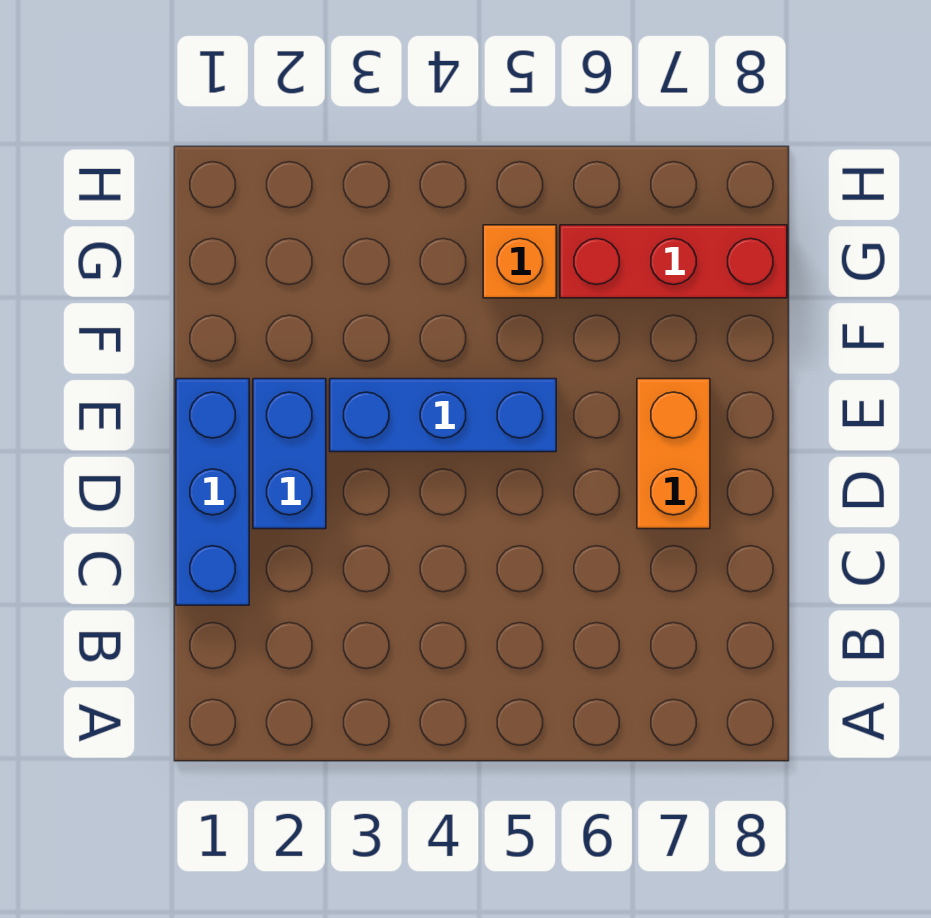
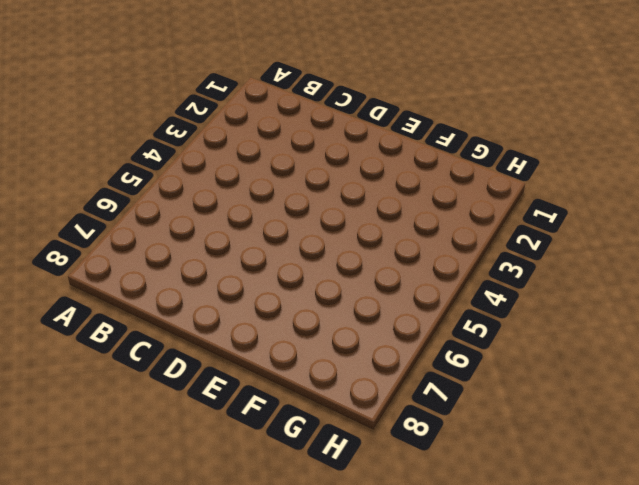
none -> blue 1x3 brick [176,379,249,605]
none -> blue 1x2 brick [253,379,326,529]

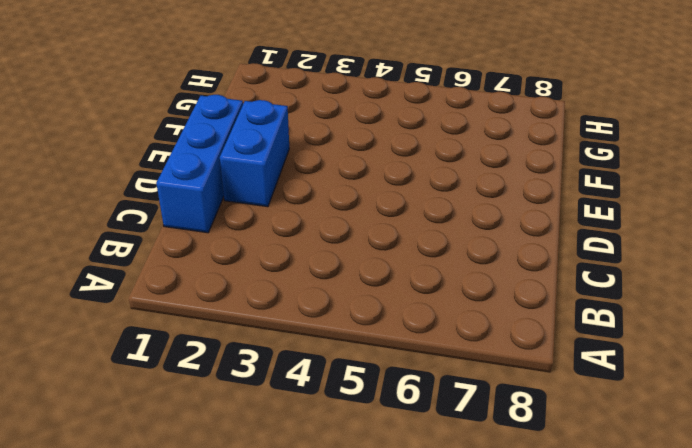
none -> orange 1x2 brick [637,379,710,529]
none -> blue 1x3 brick [330,379,556,452]

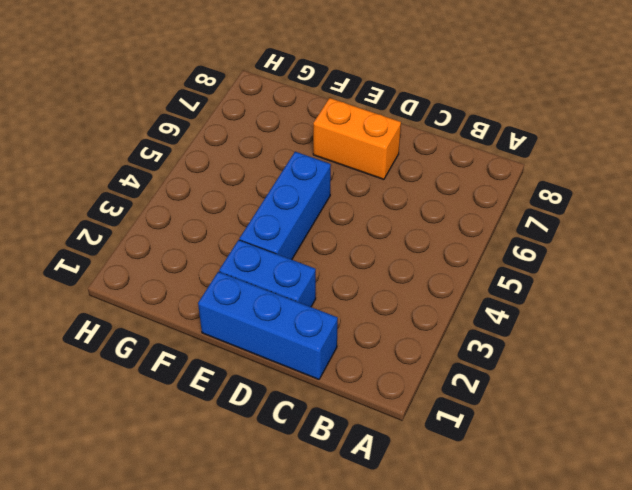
none -> orange 1x1 brick [483,225,556,298]
none -> red 1x3 brick [560,225,787,298]

